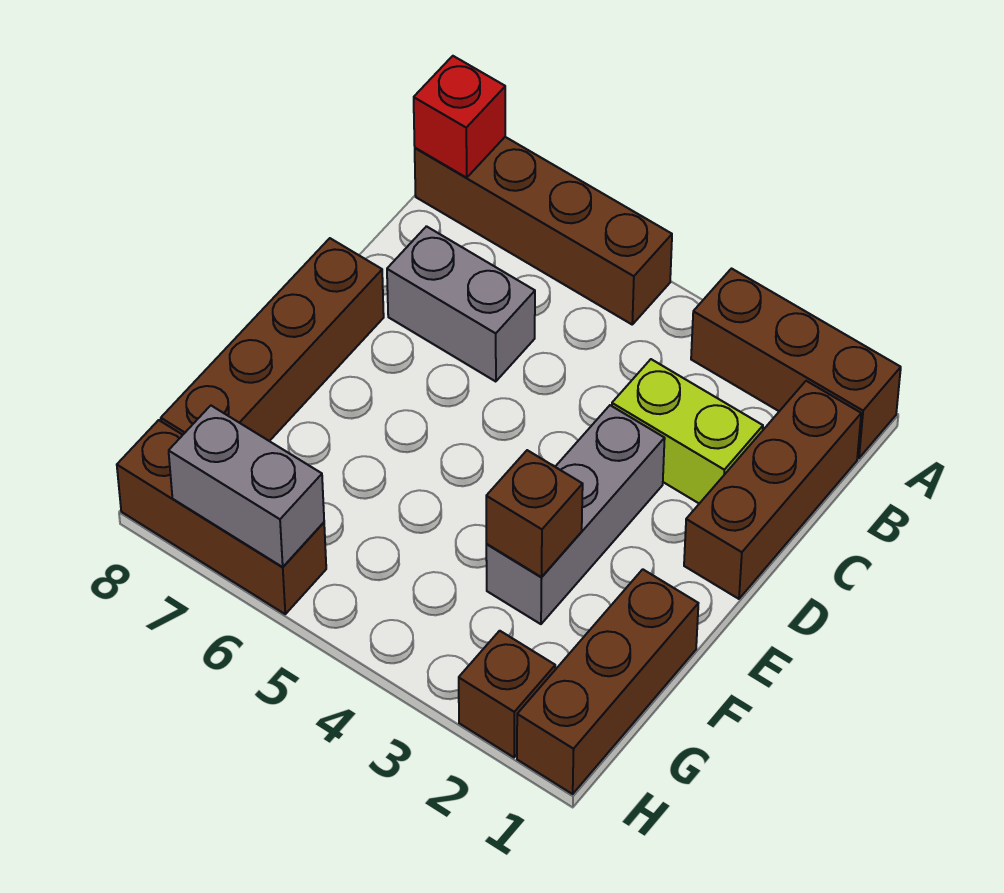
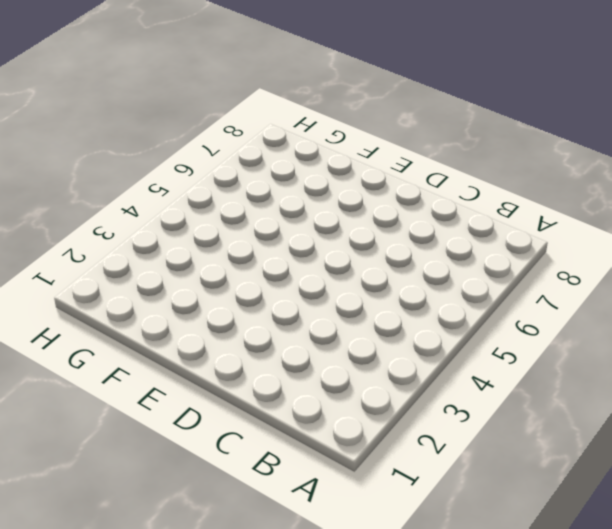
none -> brown 1x3 brick [691,269,901,458]
none -> brown 1x4 brick [415,137,672,324]
none -> brown 1x3 brick [684,381,861,599]

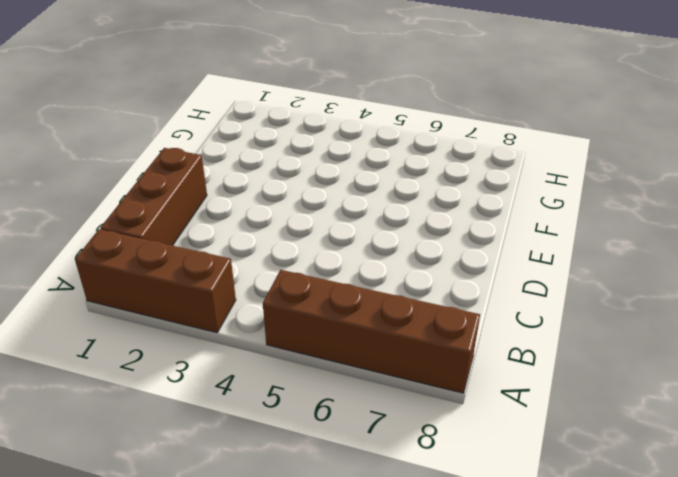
none -> lime 1x2 brick [612,359,763,504]
none -> grey 1x2 brick [387,226,535,382]
none -> grey 1x3 brick [486,405,665,624]

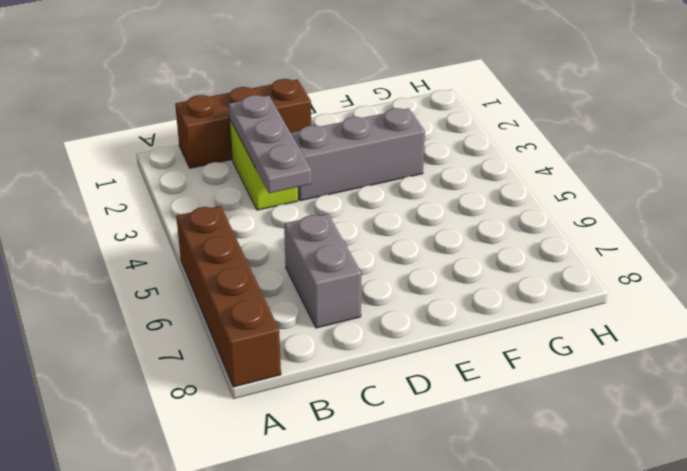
grey 1x3 plate [229,95,312,193] -> none
none -> brown 1x3 brick [691,269,901,458]
none -> brown 1x4 brick [161,238,384,441]
none -> brown 1x3 brick [517,569,698,794]

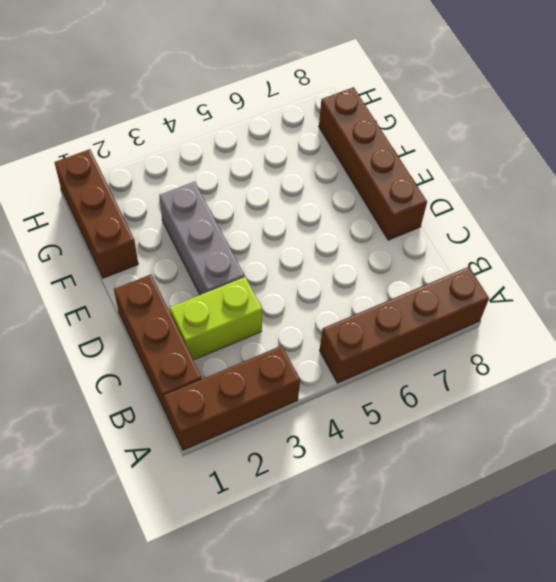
none -> grey 1x2 brick [387,226,535,382]
none -> brown 1x1 brick [459,631,555,757]
none -> brown 1x3 brick [117,420,326,614]

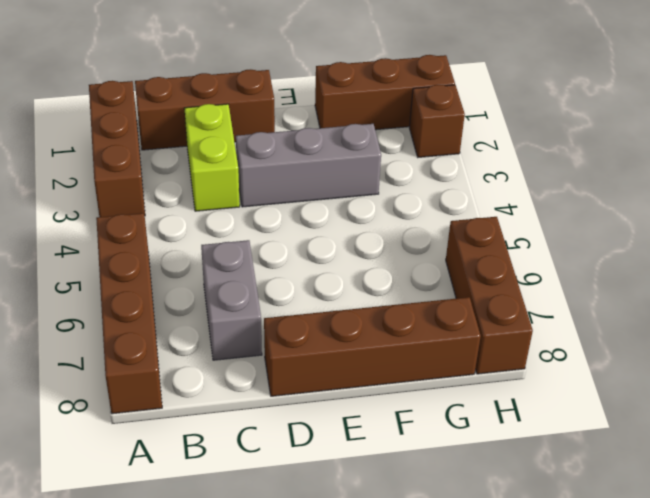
none -> red 1x1 brick [414,56,505,178]
none -> brown 1x1 brick [486,450,583,577]
none -> grey 1x2 brick [169,406,324,567]

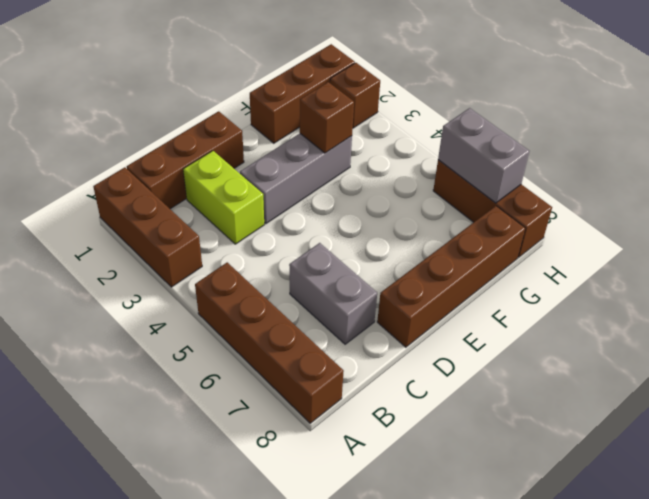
none -> red 1x1 brick [414,56,505,178]

